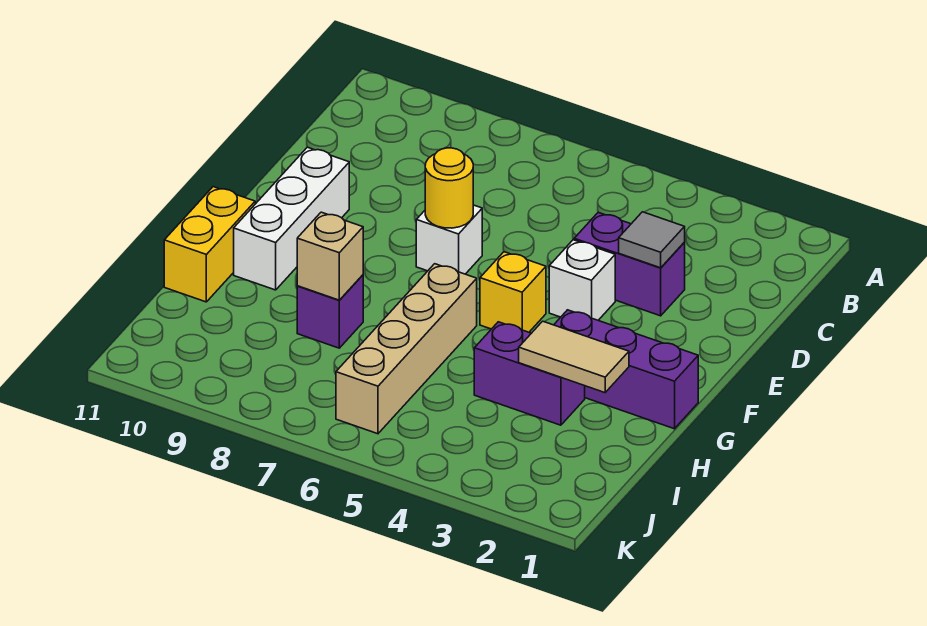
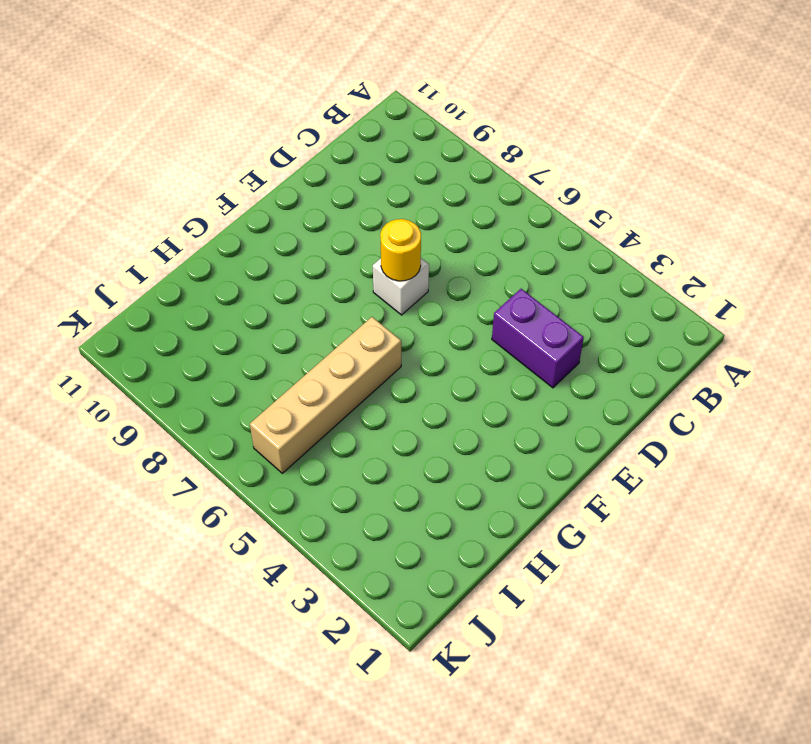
none -> white 1x1 brick [549,240,615,320]
none -> white 1x3 brick [234,147,349,290]
none -> yellow 1x1 brick [480,252,546,332]

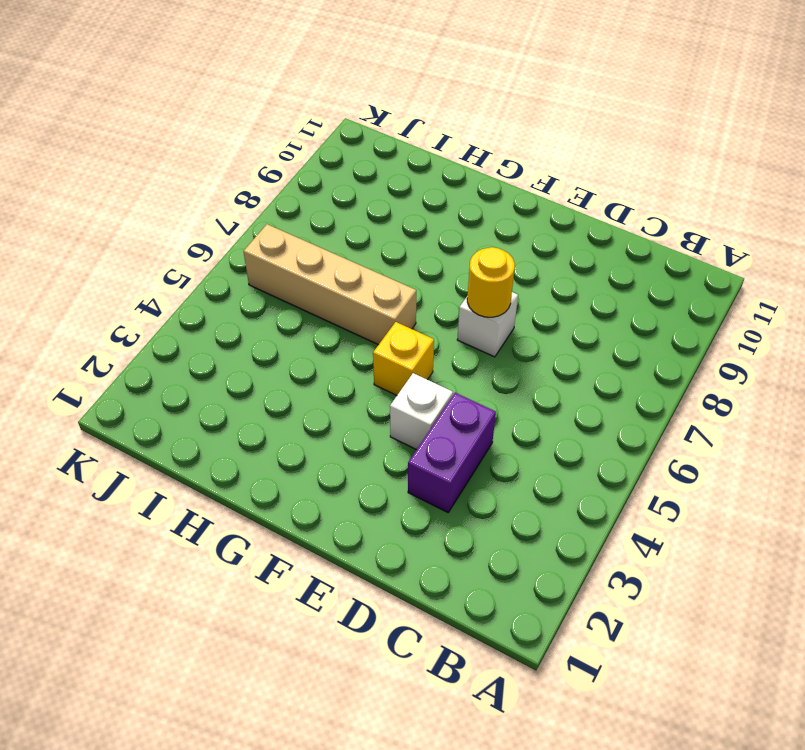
none -> white 1x3 brick [234,147,349,290]
none -> purple 1x3 brick [554,310,698,429]
none -> yellow 1x2 brick [164,187,255,302]

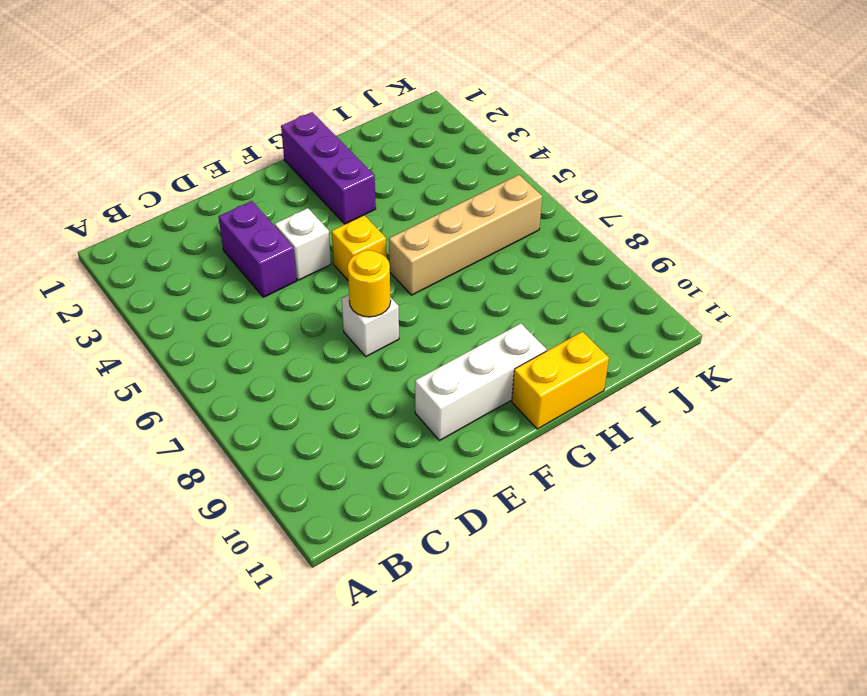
none -> purple 1x2 brick [474,322,585,425]
none -> purple 1x1 brick [297,275,363,348]
none -> grey 1x1 tile [619,212,685,268]

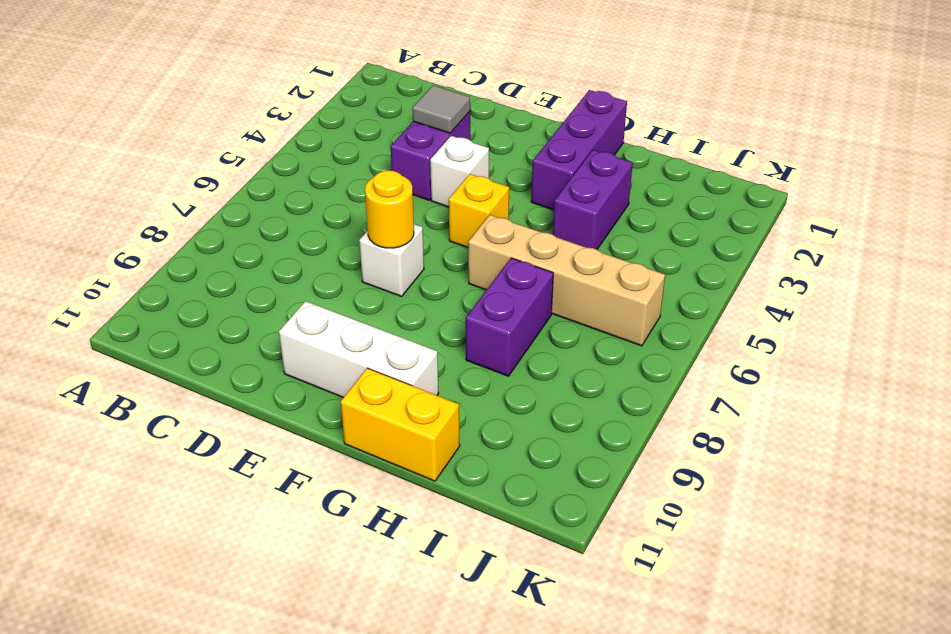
purple 1x2 brick [466,258,553,376] -> purple 1x1 brick [297,275,363,348]
none -> tan 1x2 tile [519,321,629,393]
none -> tan 1x1 brick [297,212,363,300]

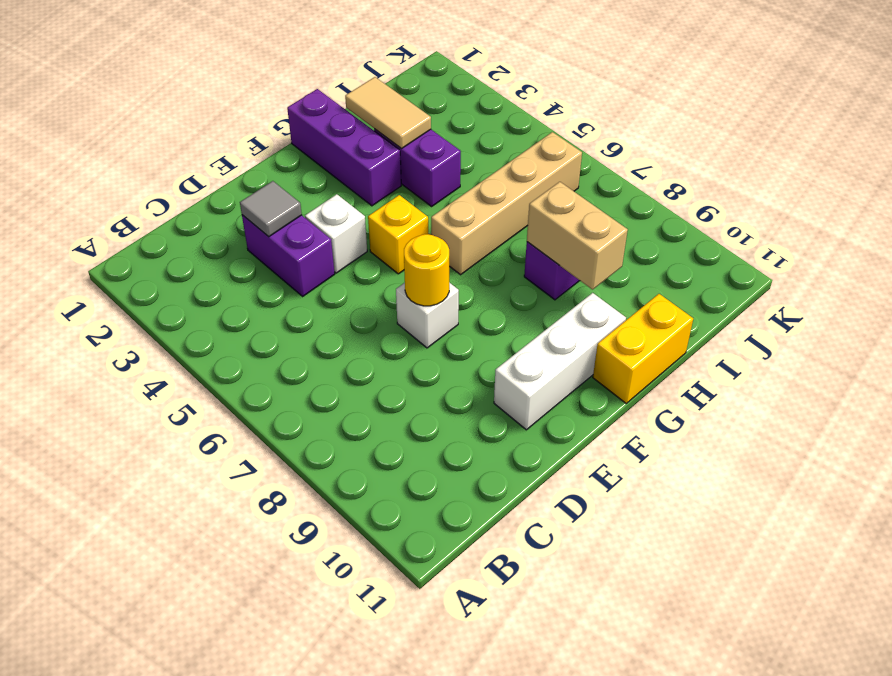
tan 1x2 brick [527,182,628,290] -> tan 1x1 brick [297,212,363,300]

